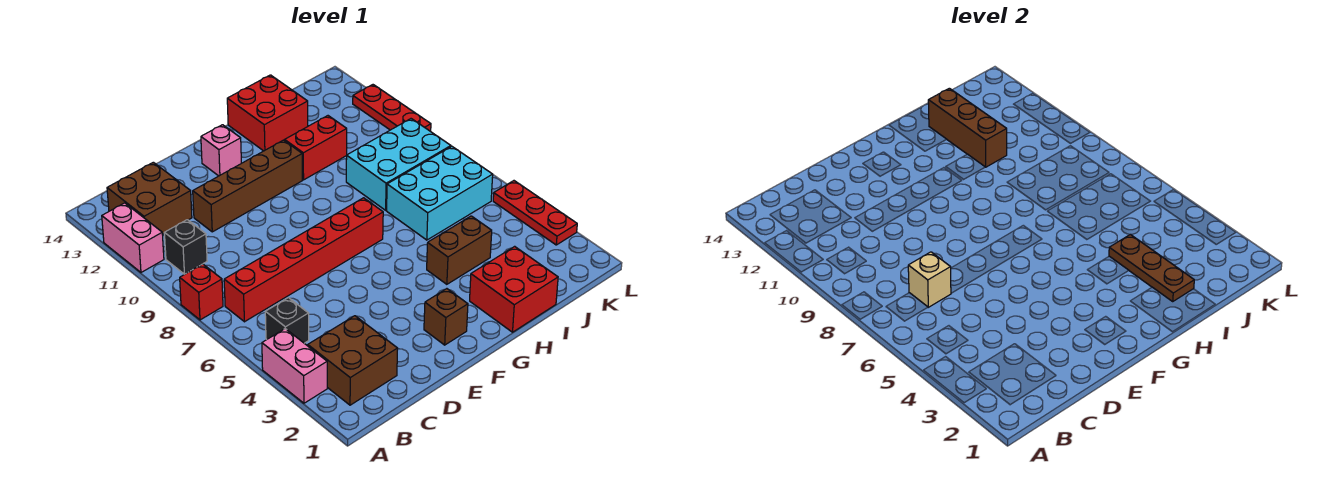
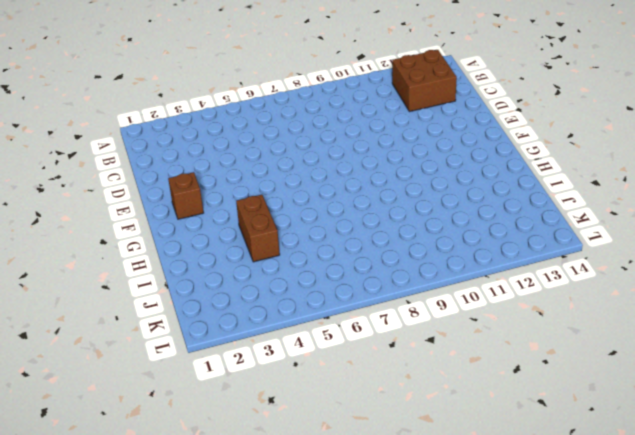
none -> pink 1x2 brick [262,329,327,403]
none -> red 1x1 brick [180,264,223,320]
none -> pink 1x2 brick [102,203,164,272]

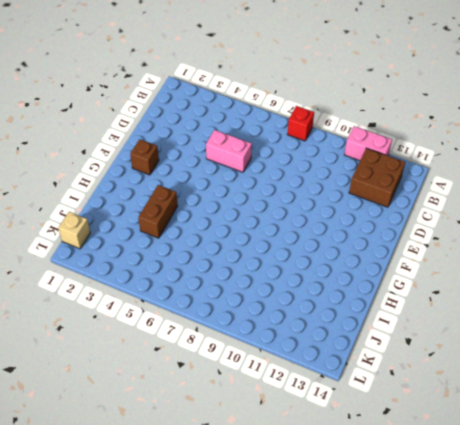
pink 1x2 brick [206,130,252,172] -> pink 1x2 brick moved to [262,329,327,403]
tan 1x1 brick [58,212,90,249] -> tan 1x1 brick moved to [908,252,951,307]
none -> brown 2x2 brick [308,316,398,405]
none -> black 1x1 brick [265,298,309,343]
none -> red 1x6 brick [224,198,383,322]

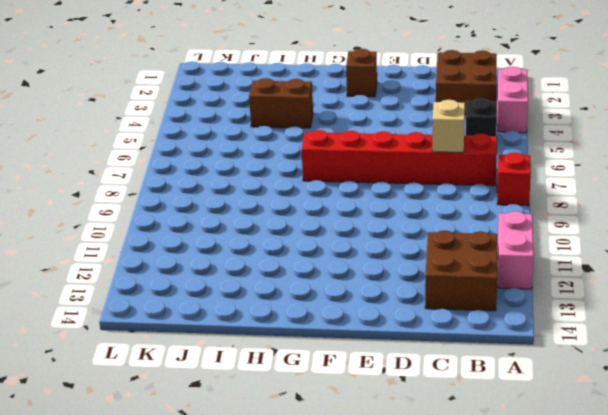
none -> black 1x1 brick [164,220,207,274]
none -> brown 1x4 brick [193,140,302,232]
none -> pink 1x1 brick [201,125,241,176]

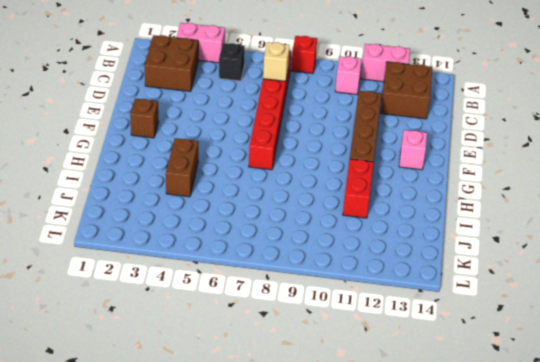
pink 1x1 brick [335,56,362,94] -> black 1x1 brick [164,220,207,274]
none -> red 2x2 brick [470,246,558,332]
none -> red 2x2 brick [227,75,308,151]
none -> cyan 2x3 brick [387,146,493,240]

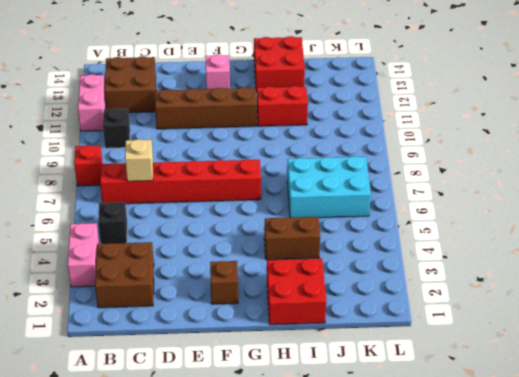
none -> cyan 2x3 brick [346,119,451,210]
none -> red 1x3 plate [493,181,577,245]
none -> red 1x3 plate [353,85,431,131]

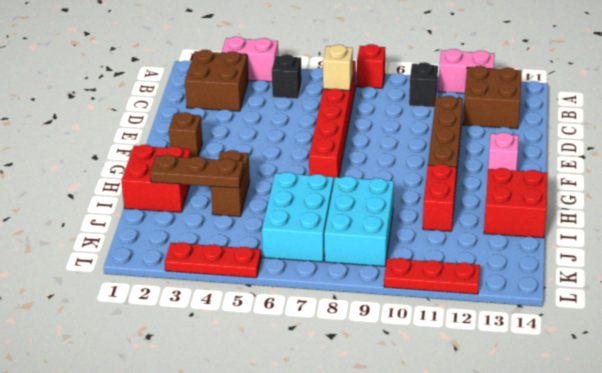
none -> brown 1x3 brick [928,88,1007,167]

